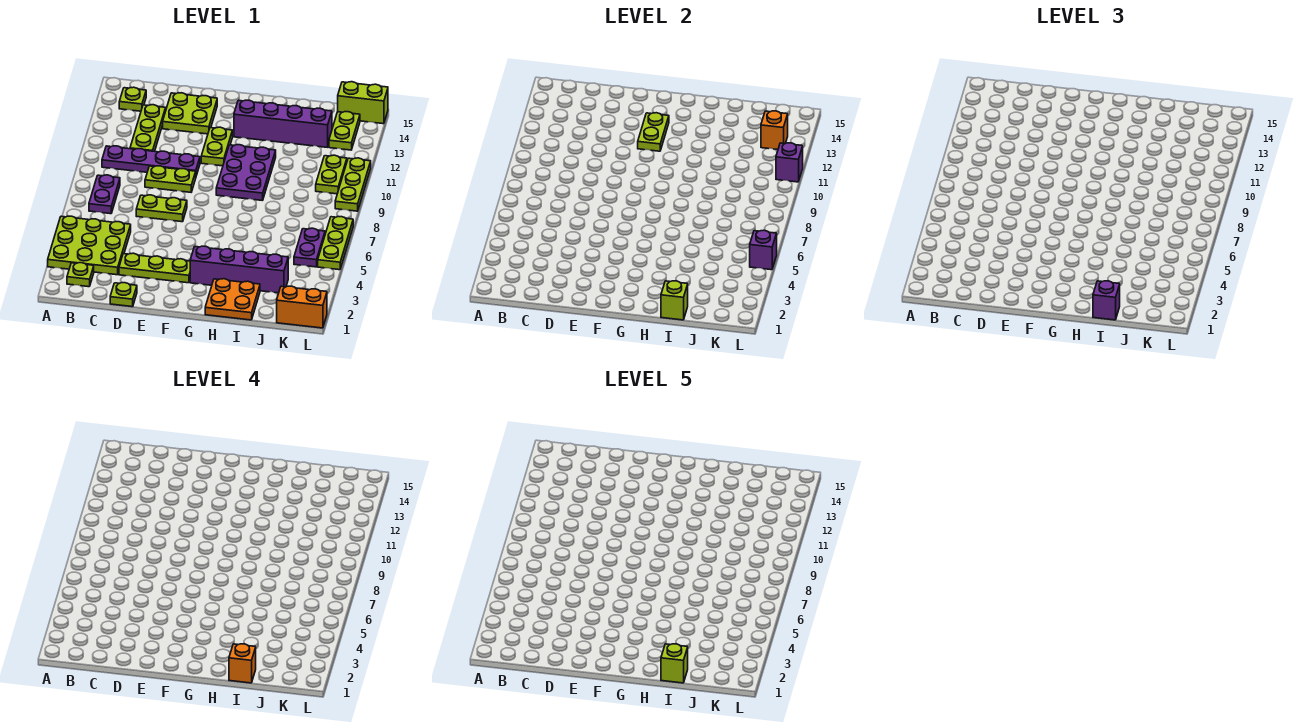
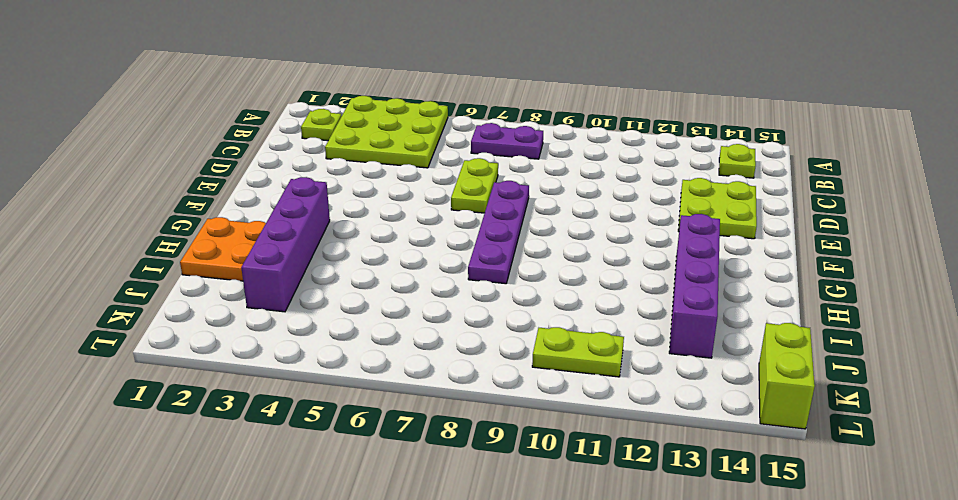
purple 1x4 plate [468,181,529,284] -> purple 1x4 plate moved to [102,146,200,176]
none -> lime 1x3 plate [130,105,166,151]
none -> lime 1x1 plate [110,283,137,307]
none -> lime 1x3 plate [119,253,190,283]
none -> lime 1x2 plate [145,166,196,192]

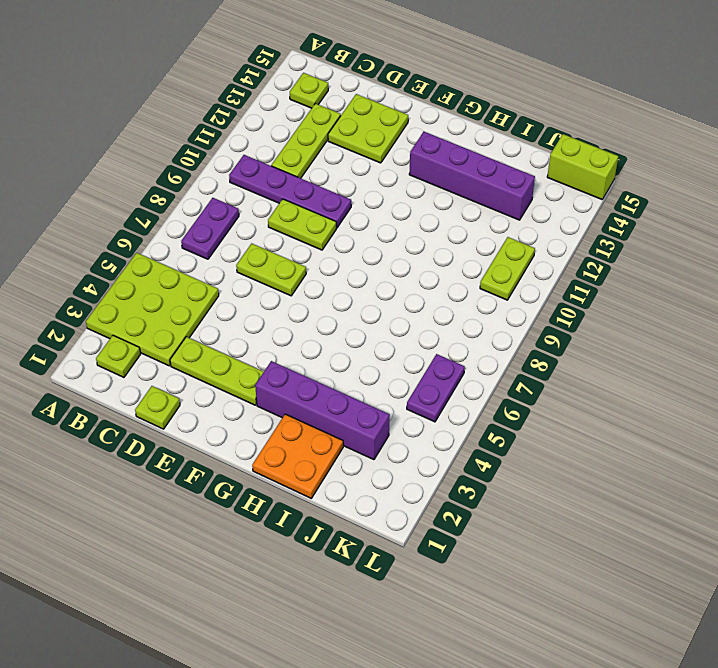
none -> lime 1x2 plate [201,127,233,166]
none -> purple 2x3 plate [216,145,276,201]
none -> orange 1x2 brick [277,286,327,328]
none -> lime 1x2 plate [329,112,360,150]

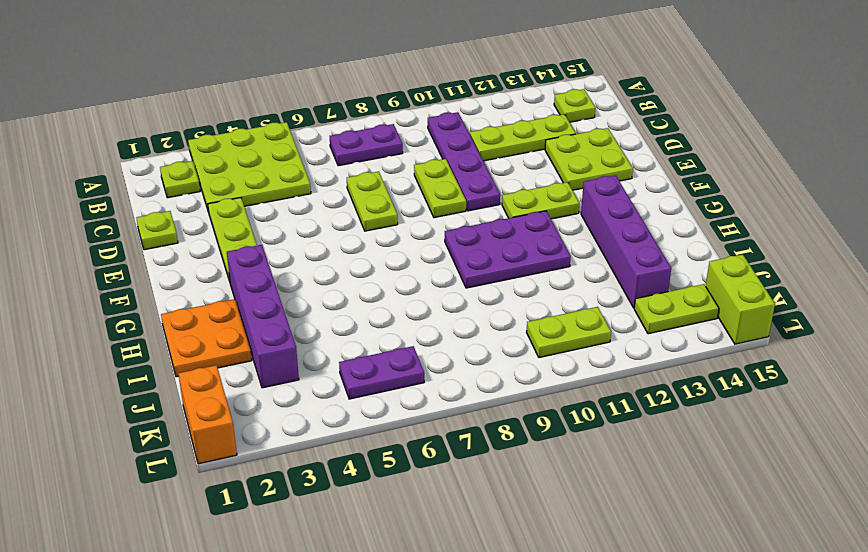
none -> lime 1x3 plate [318,217,353,270]
none -> lime 1x3 plate [335,158,371,211]
none -> lime 1x2 plate [638,113,669,151]
none -> lime 1x1 brick [661,281,688,320]

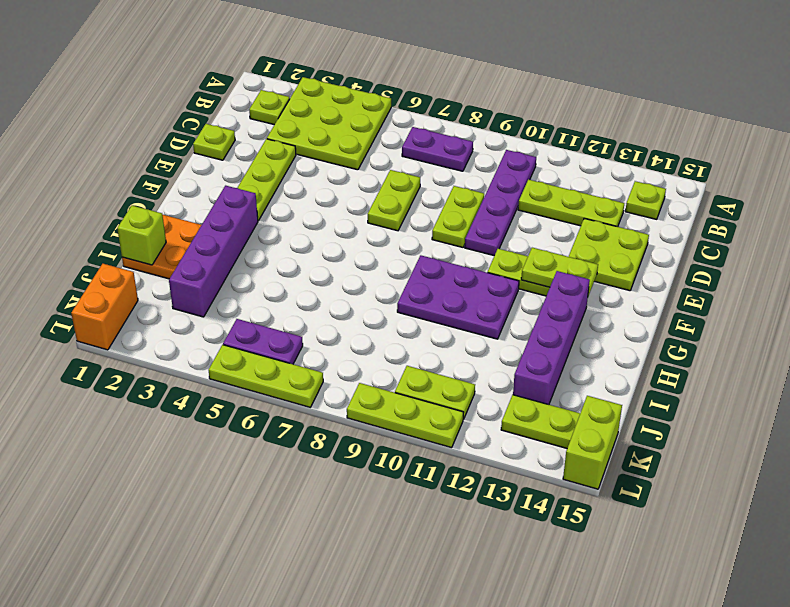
none -> orange 1x1 brick [761,111,788,150]
none -> purple 1x1 brick [750,230,777,270]
none -> purple 1x1 brick [776,143,803,182]
none -> purple 1x1 brick [1093,281,1120,320]

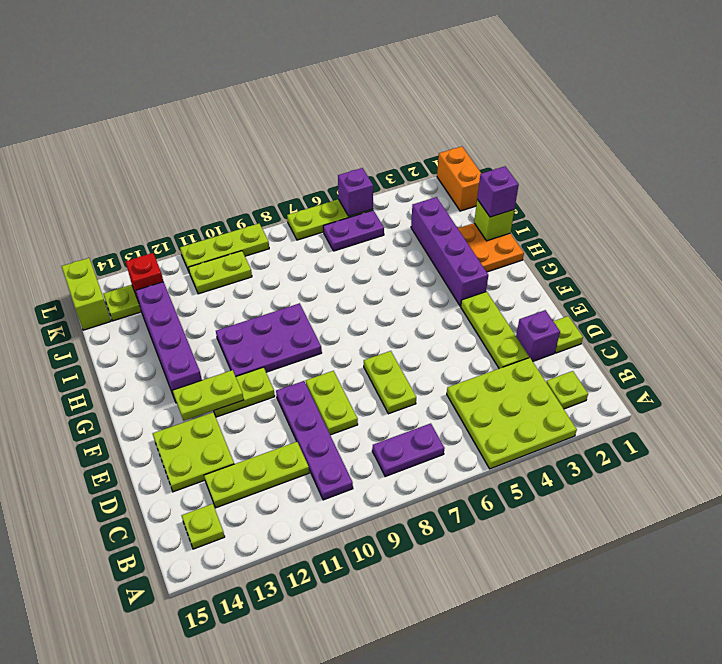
purple 1x1 brick [516,310,560,361] -> purple 1x1 brick moved to [776,143,803,182]
red 1x1 brick [126,253,163,302] -> orange 1x1 brick [761,111,788,150]
none -> orange 1x1 brick [229,644,256,683]
none -> lime 1x1 brick [661,644,688,683]

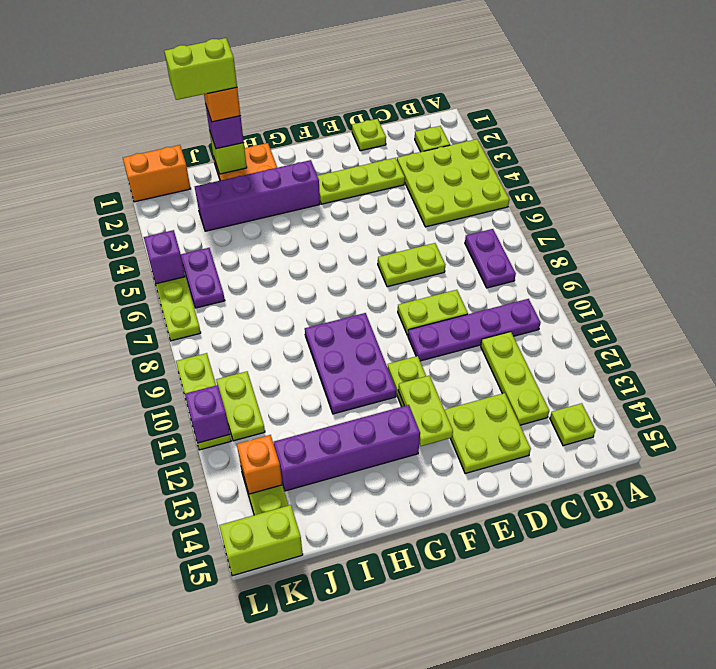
lime 1x2 brick [164,38,237,100] -> lime 1x1 brick [661,644,688,683]

